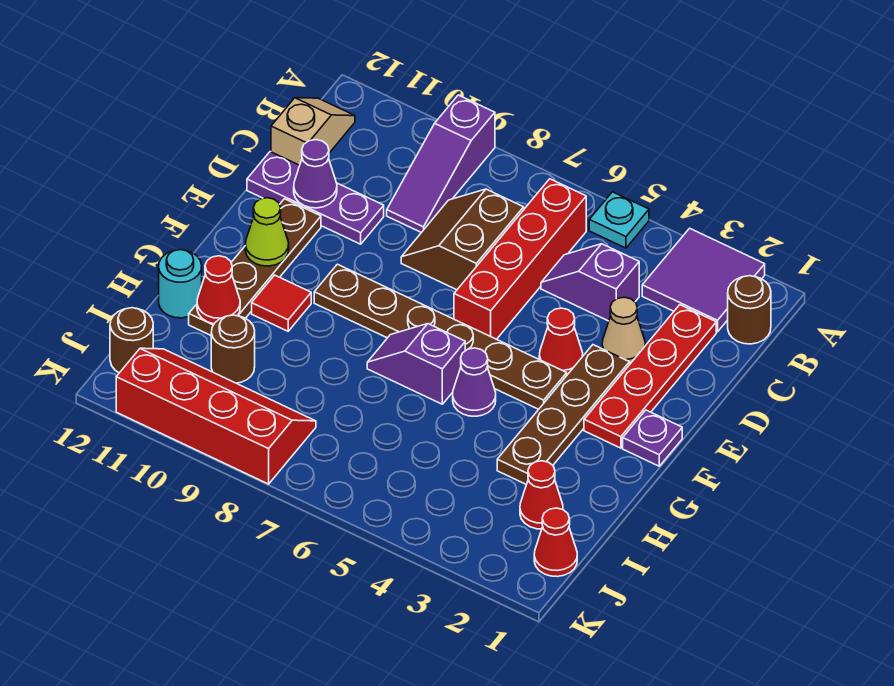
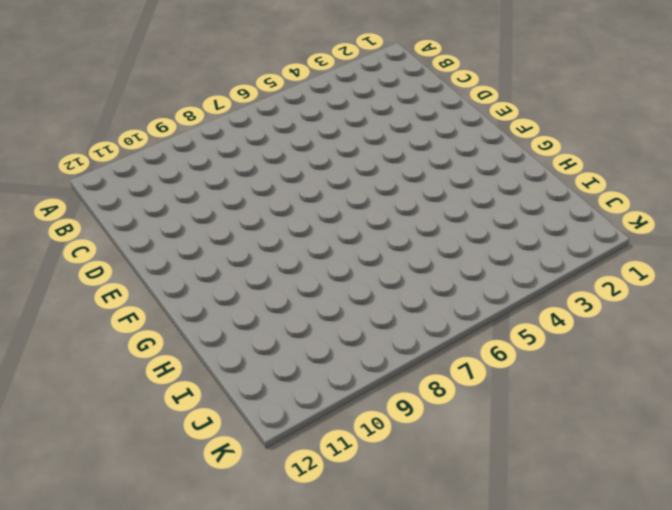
none -> purple 2x2 tile [642,228,765,332]
none -> cyan 1x1 plate [589,192,649,248]
none -> purple 1x3 slope [387,95,495,232]

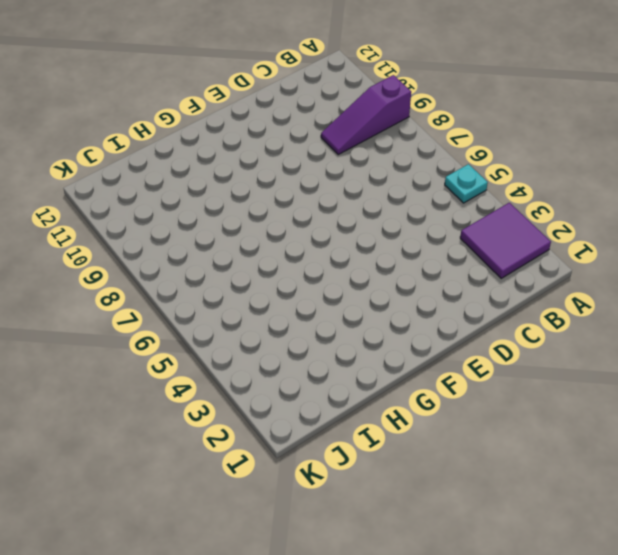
none -> brown 1x1 round brick [728,276,771,344]
none -> red 1x4 brick [454,179,586,339]
none -> tan 1x2 slope [271,98,355,165]

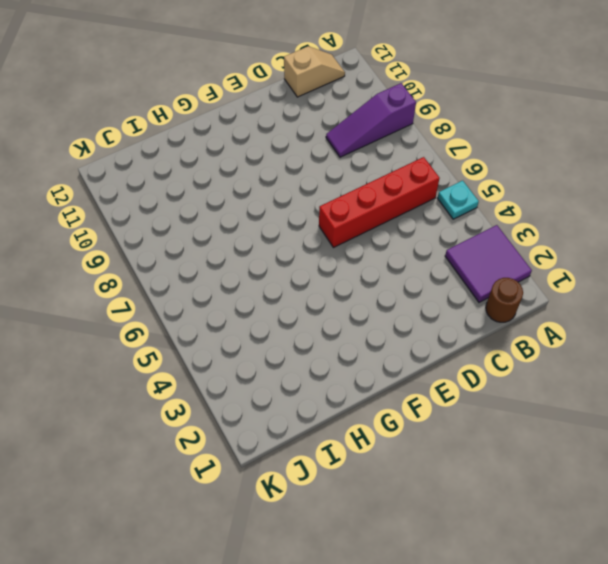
none -> red 1x4 plate [584,305,716,448]
none -> purple 1x2 slope [541,244,639,321]
none -> brown 2x2 slope [401,189,524,290]

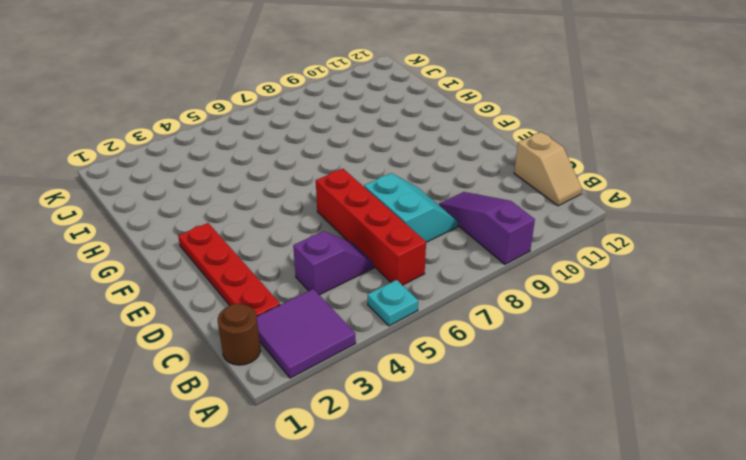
cyan 2x2 slope [364,173,458,242] -> brown 2x2 slope [401,189,524,290]
none -> tan 1x1 cone [602,297,645,364]
none -> purple 1x3 plate [247,152,384,244]
none -> brown 1x4 plate [497,345,630,485]

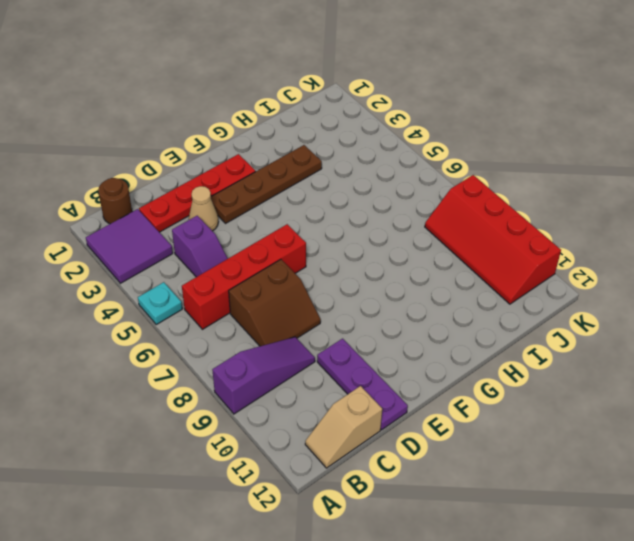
none -> red 1x1 cone [539,308,583,375]
none -> brown 1x4 plate [189,199,321,335]
none -> purple 1x1 plate [623,410,682,466]

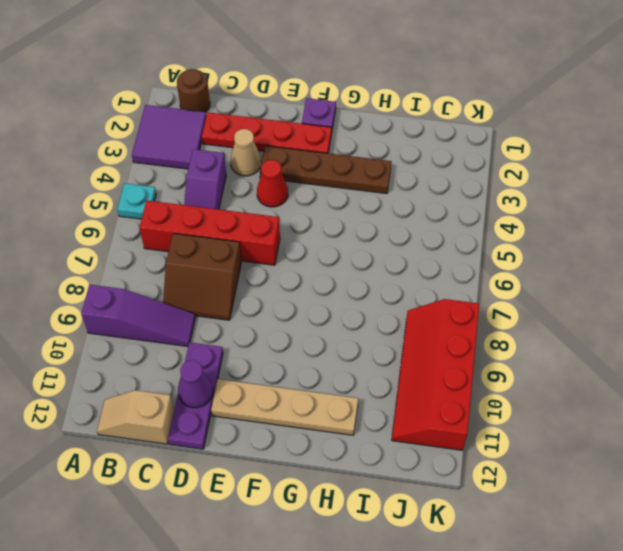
tan 1x4 plate [211,379,358,435] -> brown 1x4 plate [189,199,321,335]
none -> brown 1x6 plate [314,264,567,409]
none -> purple 1x1 cone [453,348,496,416]
none -> purple 1x2 slope [367,324,465,404]

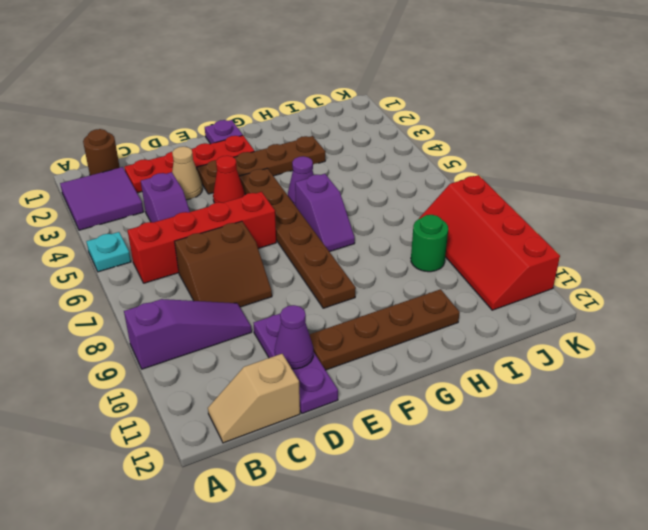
green 1x1 round brick [411,215,448,272] -> none
none -> red 1x1 tile [252,275,311,331]
none -> cyan 1x1 round brick [159,250,202,318]
none -> red 1x1 cone [520,461,563,529]

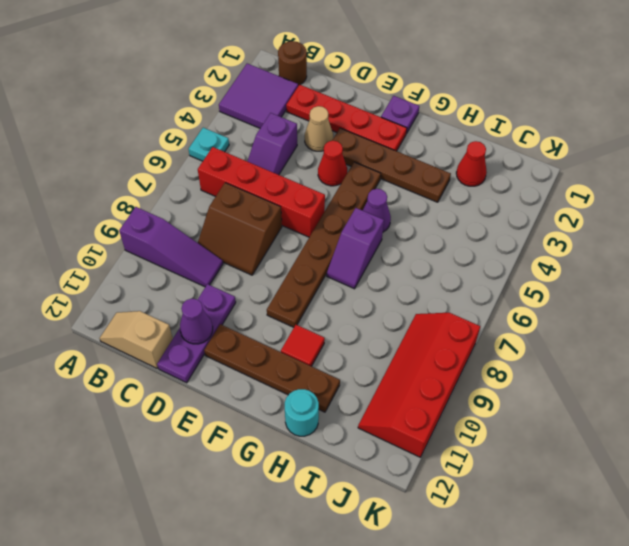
none -> brown 1x1 round brick [211,315,255,383]
none -> red 1x1 cone [534,508,577,577]
none -> brown 1x1 round brick [110,308,153,373]

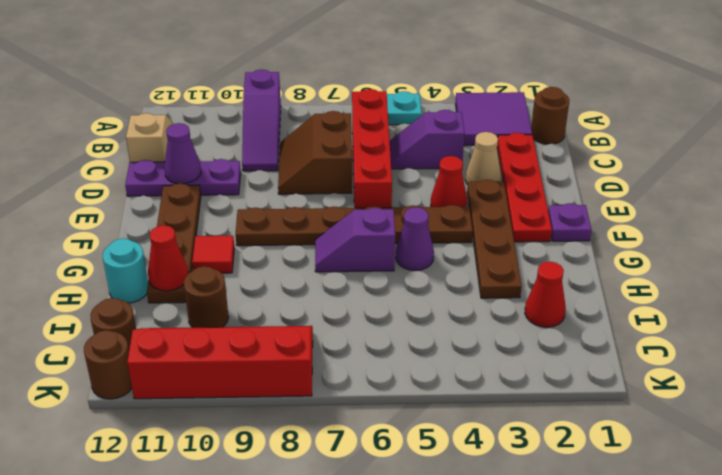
brown 1x1 round brick [84,330,132,399] -> none
none -> red 1x1 cone [534,508,577,577]
none -> lime 1x1 cone [245,198,289,266]

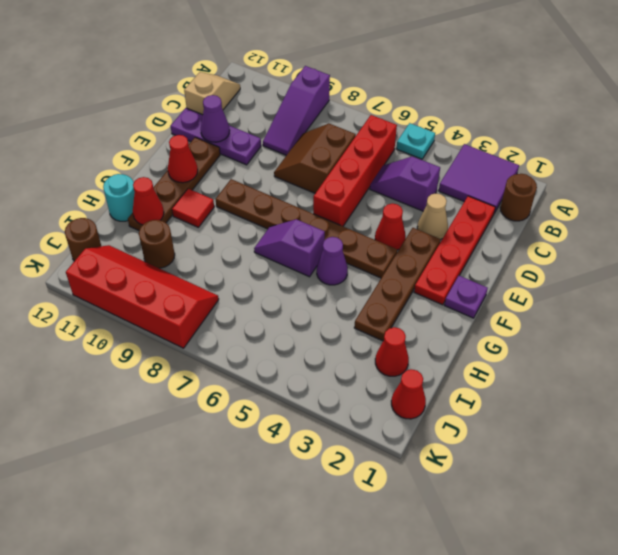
red 1x1 cone [168,135,198,183] -> lime 1x1 cone [245,198,289,266]

